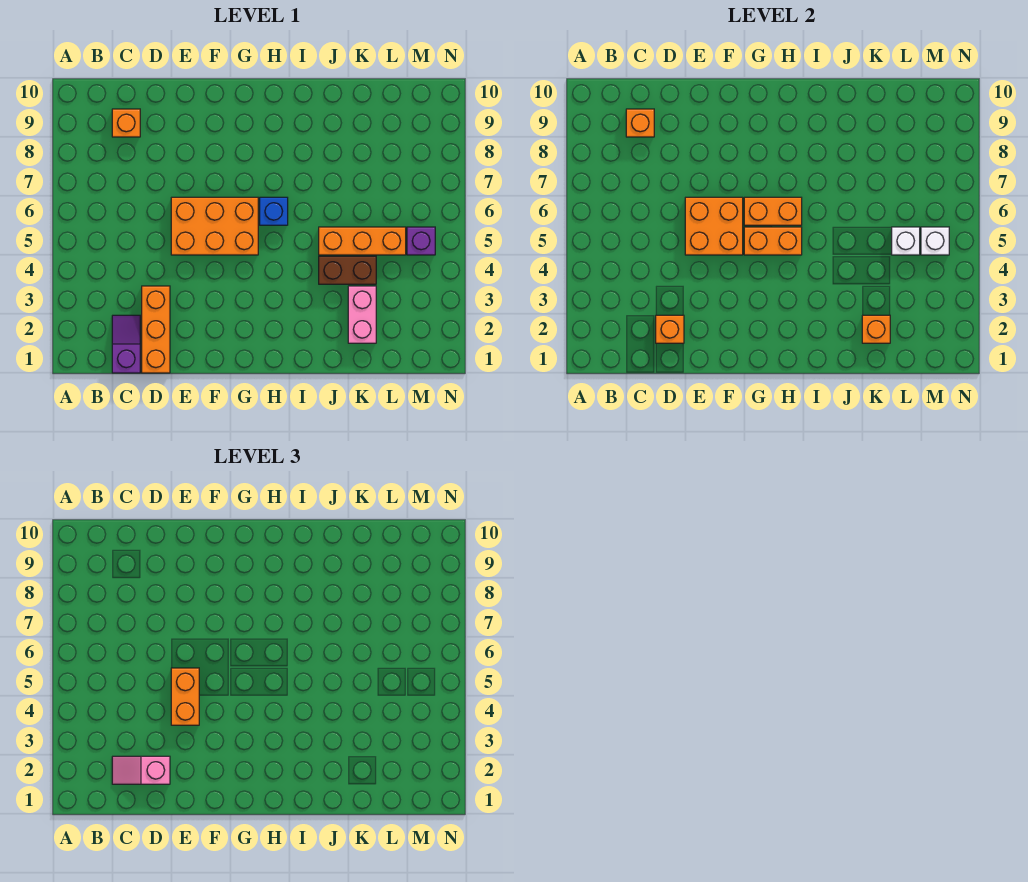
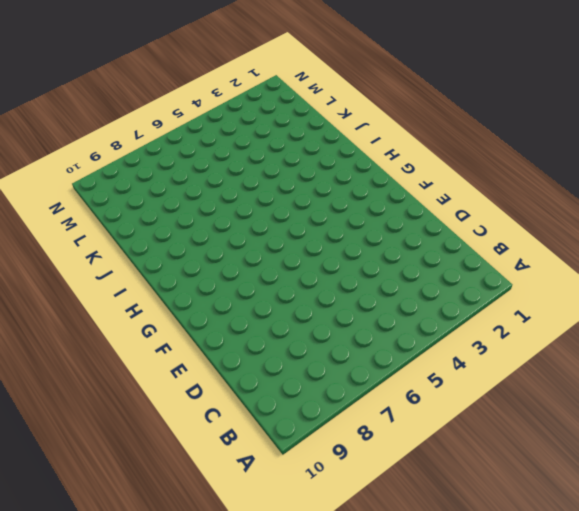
none -> purple 1x2 slope [112,315,140,373]
none -> orange 1x1 brick [112,109,140,137]
none -> orange 1x3 brick [142,286,170,373]

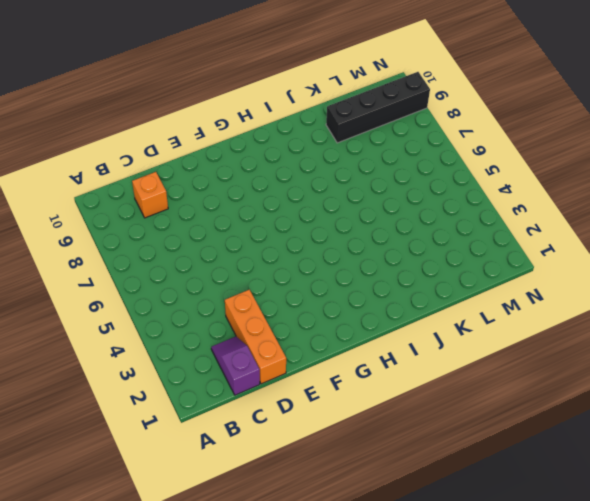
black 1x4 brick [326,72,430,143] -> none
none -> orange 2x3 brick [171,197,258,255]
none -> blue 1x1 brick [260,197,288,225]
none -> brown 1x2 brick [319,256,376,284]

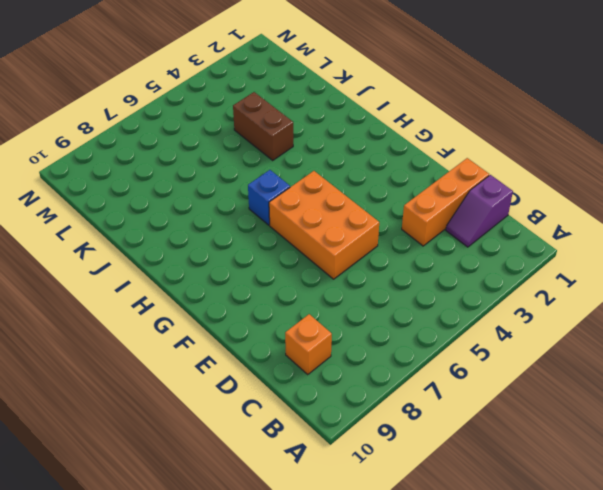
none -> orange 1x3 brick [319,227,406,255]
none -> pink 1x2 brick [348,286,376,343]
none -> purple 1x1 brick [407,227,435,255]

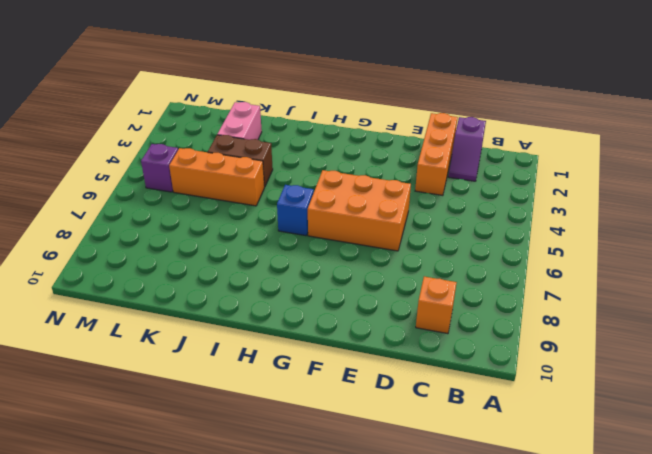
none -> orange 1x1 brick [626,109,654,137]
none -> orange 1x1 brick [656,315,684,343]
none -> orange 2x2 brick [685,197,743,255]

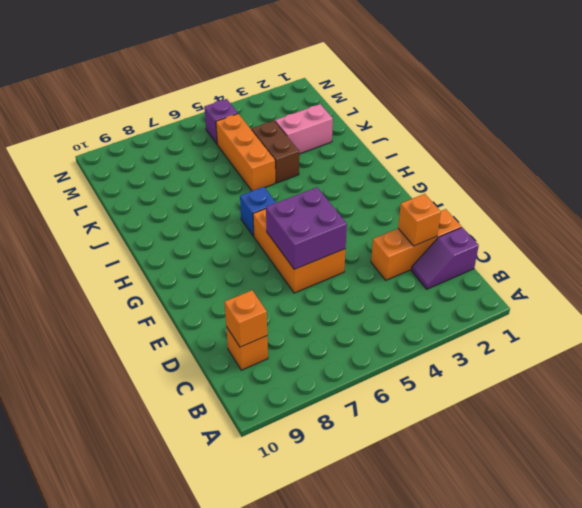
purple 2x2 brick [266,187,347,269] -> orange 2x2 brick [685,197,743,255]
none -> orange 1x2 brick [744,227,802,255]
none -> orange 1x2 brick [744,197,802,225]
none -> orange 1x1 brick [862,315,890,343]

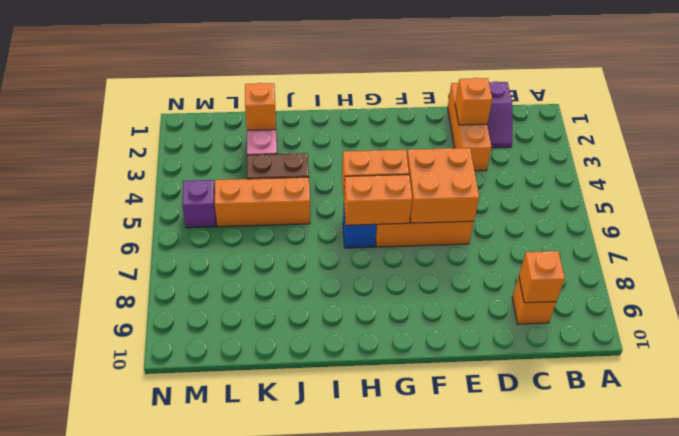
none -> white 1x1 brick [892,227,920,255]
none -> white 1x1 brick [921,227,949,255]
none -> pink 1x2 slope [112,756,170,784]

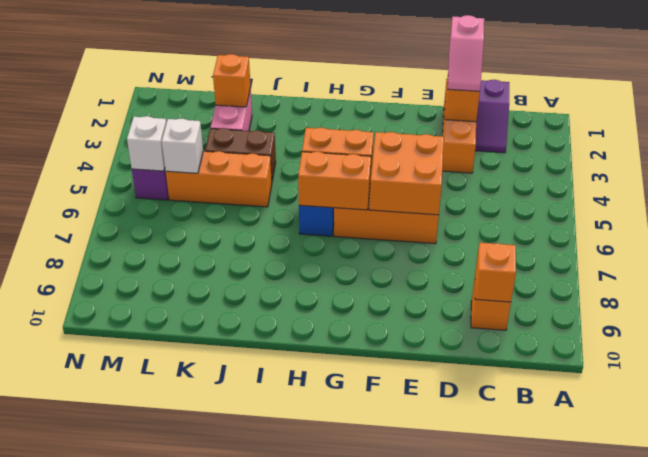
pink 1x2 slope [448,15,484,91] -> pink 1x2 slope turned to [112,756,170,784]
none -> orange 1x2 brick [171,668,199,725]

